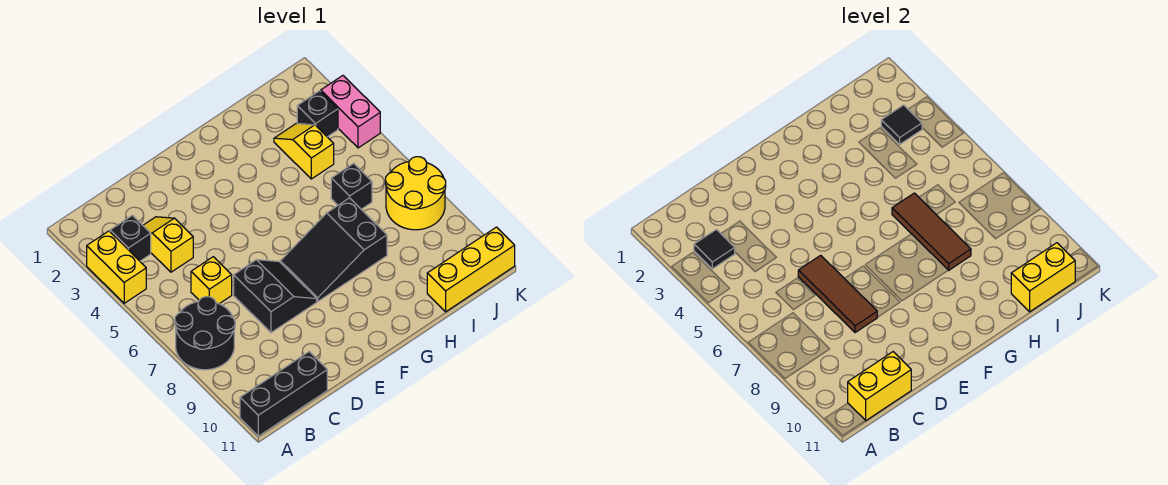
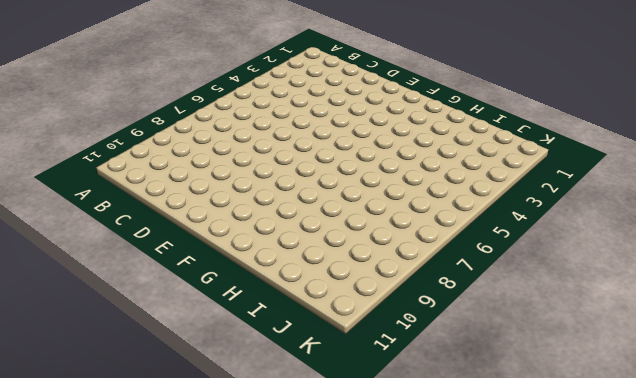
none -> yellow 1x2 brick [87,231,146,303]
none -> black 2x2 round brick [175,297,235,370]
none -> black 1x3 brick [240,352,327,436]

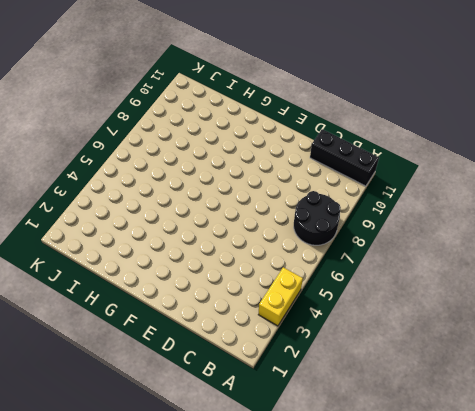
none -> black 1x1 brick [110,215,151,261]
none -> yellow 1x2 slope [143,217,193,272]
none -> yellow 1x1 brick [191,257,232,304]

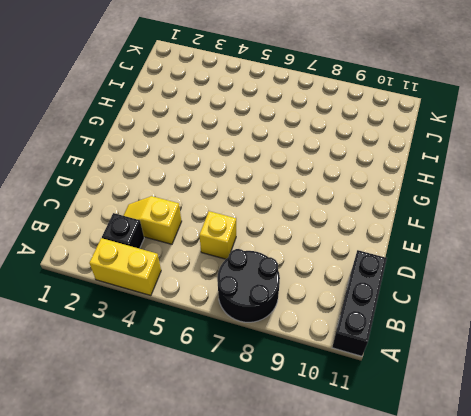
none -> black 2x2 slope [234,260,317,333]
none -> black 2x3 slope [280,198,387,301]
none -> yellow 1x2 slope [274,123,334,179]

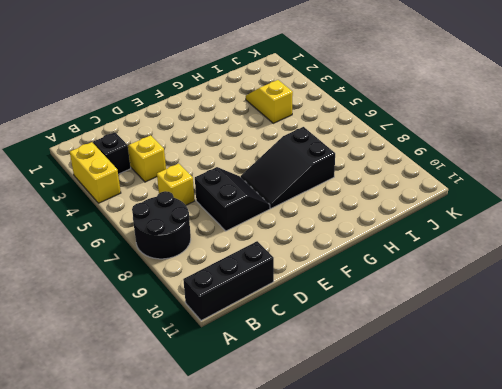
none -> black 1x1 brick [331,163,372,209]
none -> yellow 1x3 brick [427,227,515,312]
none -> black 1x1 brick [297,91,338,137]

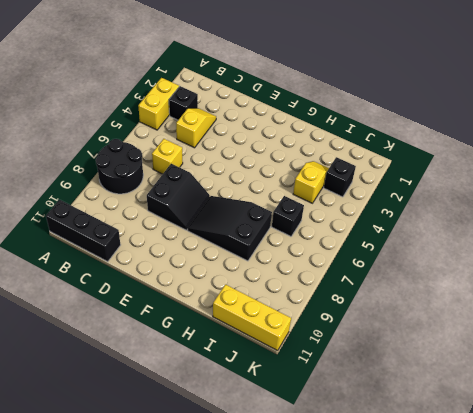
none -> yellow 2x2 round brick [385,157,446,230]
none -> pink 1x2 brick [321,76,380,148]
none -> black 1x1 tile [694,230,735,269]

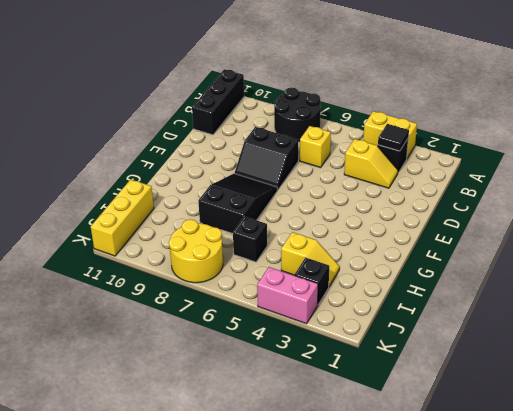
none -> yellow 1x2 brick [848,352,911,421]
none -> brown 1x3 tile [798,255,877,333]
none -> brown 1x3 tile [892,193,971,270]

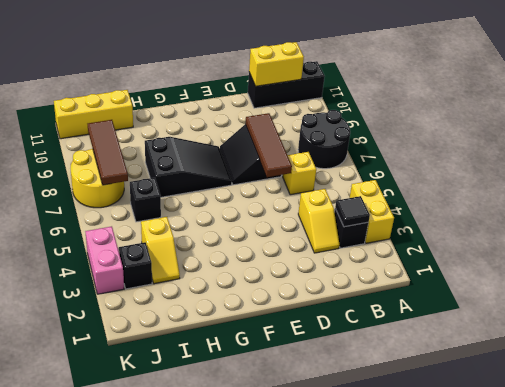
brown 1x3 tile [88,120,128,185] -> brown 1x3 tile moved to [892,193,971,270]
none -> yellow 1x2 brick [1011,243,1075,312]
none -> black 1x1 tile [881,105,922,144]

